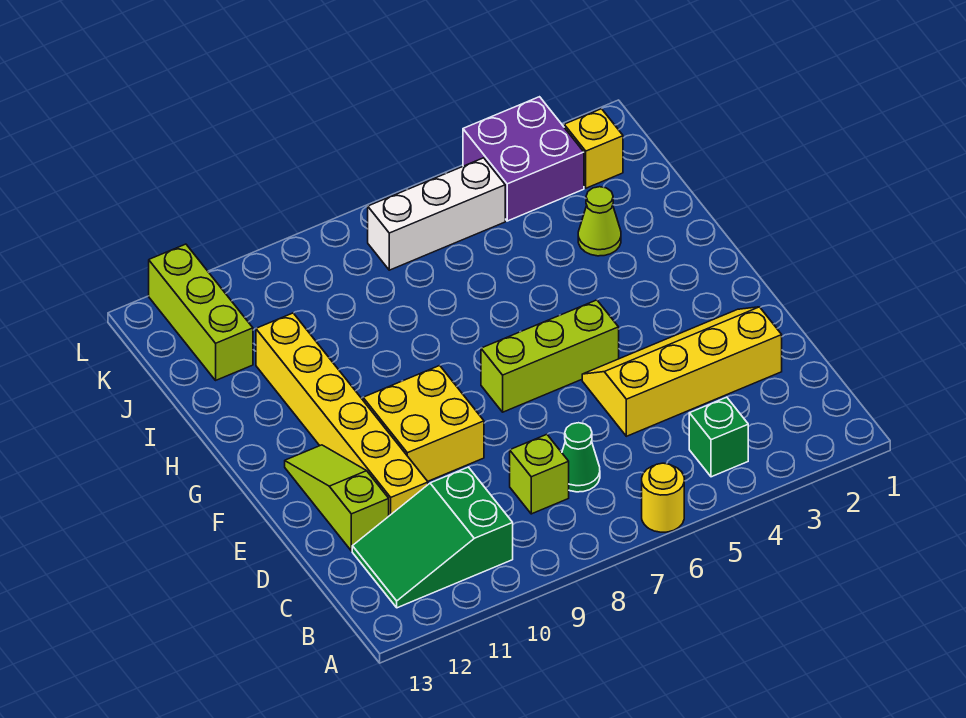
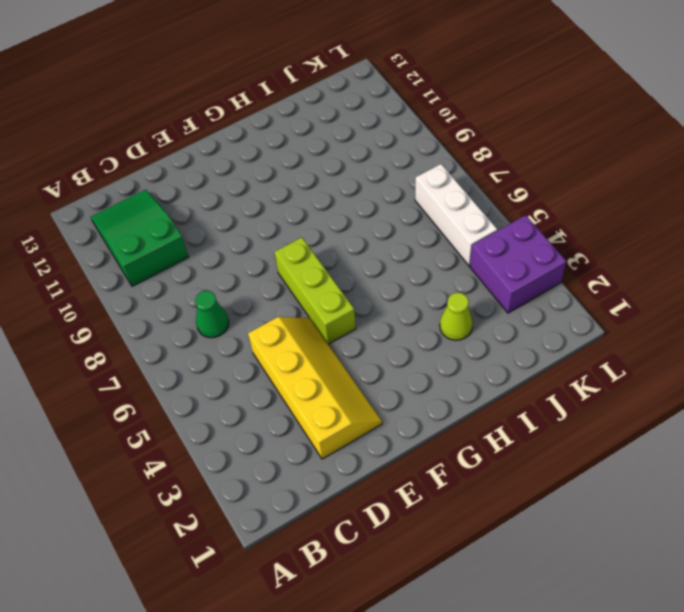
none -> yellow 1x1 round brick [642,463,684,532]
none -> green 1x1 brick [689,397,748,477]
none -> lime 1x1 brick [510,434,569,514]

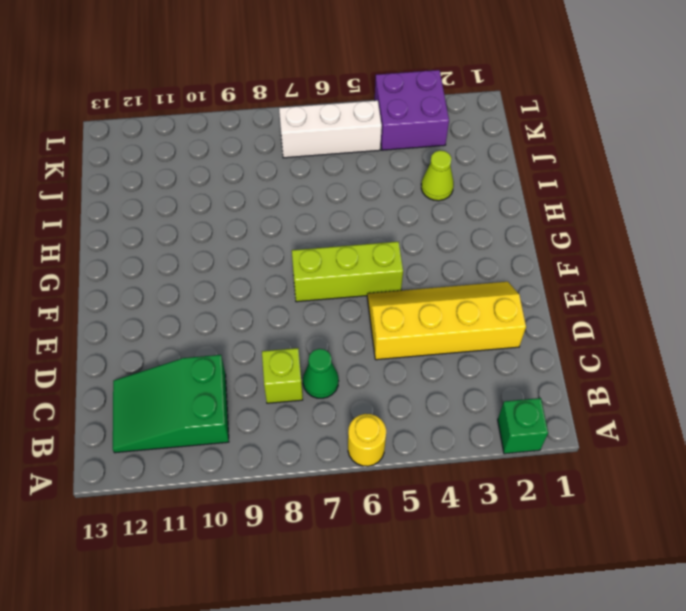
green 1x1 brick [498,398,548,454] -> green 1x1 brick moved to [689,397,748,477]
none -> yellow 1x6 brick [256,313,428,516]
none -> lime 1x3 slope [285,445,389,551]
none -> yellow 2x2 brick [363,366,484,481]

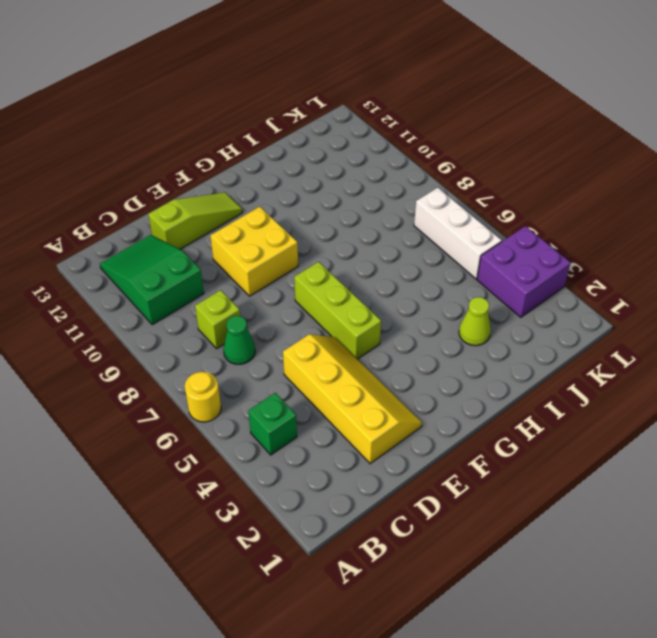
none -> yellow 1x6 brick [256,313,428,516]
none -> lime 1x3 brick [149,244,253,380]
none -> yellow 1x1 brick [564,109,623,188]

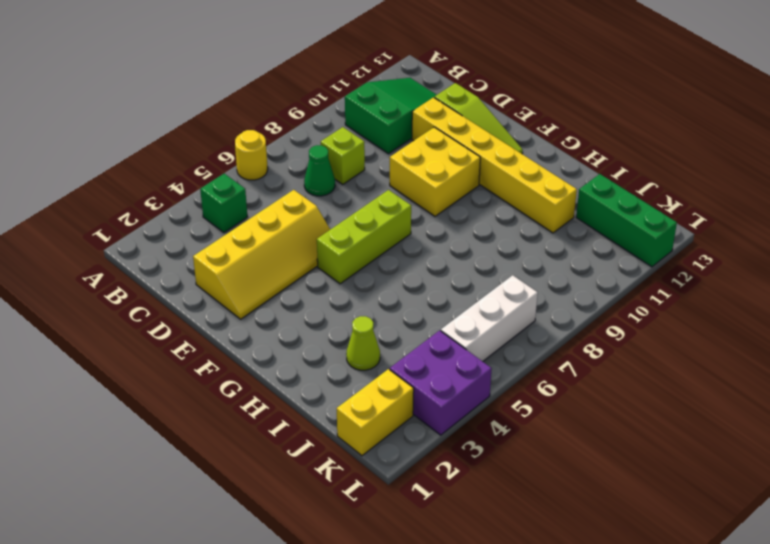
green 1x3 brick [576,174,677,267] -> lime 1x3 brick [149,244,253,380]
yellow 1x2 brick [337,369,414,456] -> yellow 1x1 brick [564,109,623,188]

